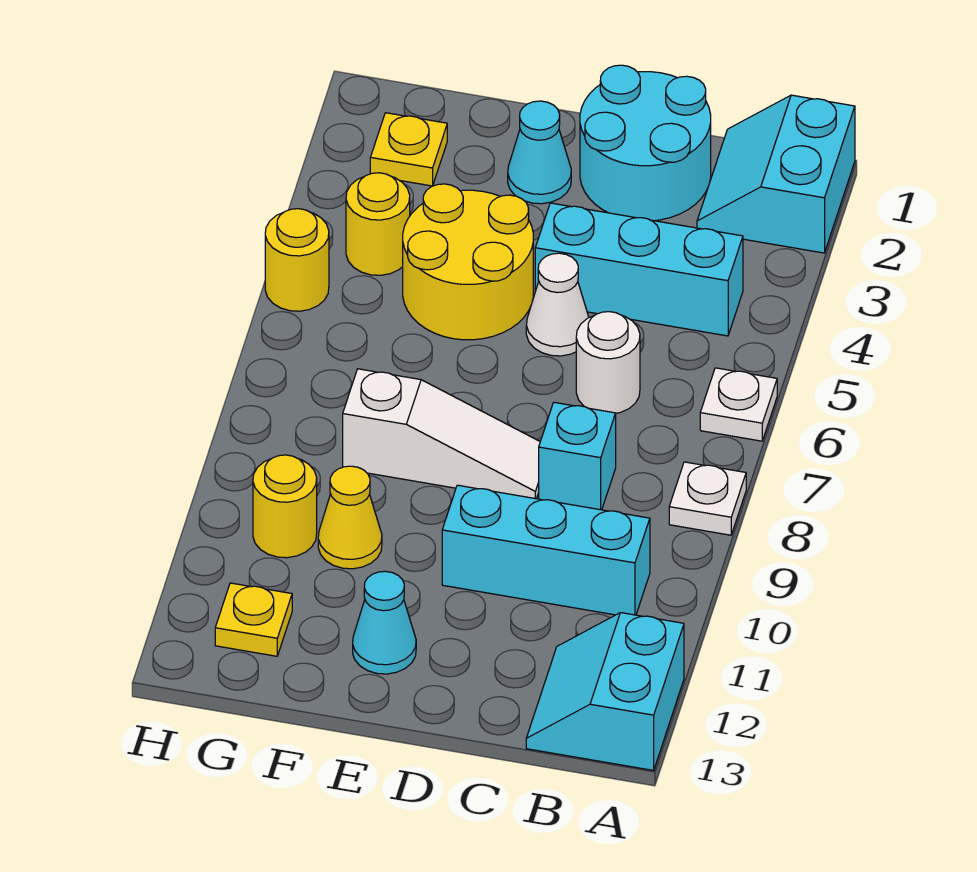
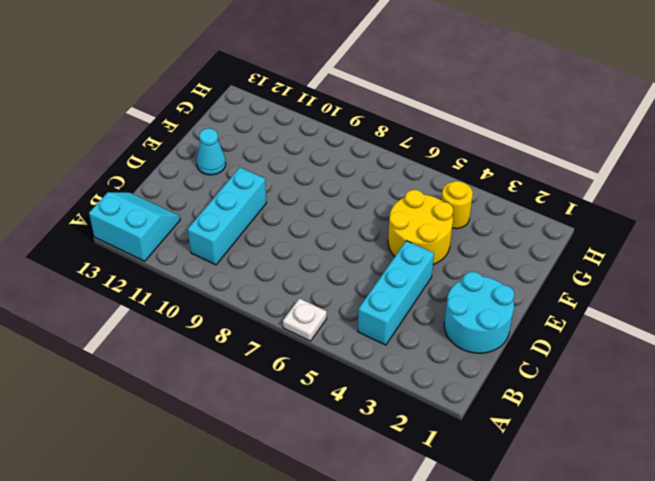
none -> cyan 2x2 slope [697,95,855,253]
none -> white 1x1 plate [669,462,746,535]
none -> white 1x1 round brick [576,312,640,413]

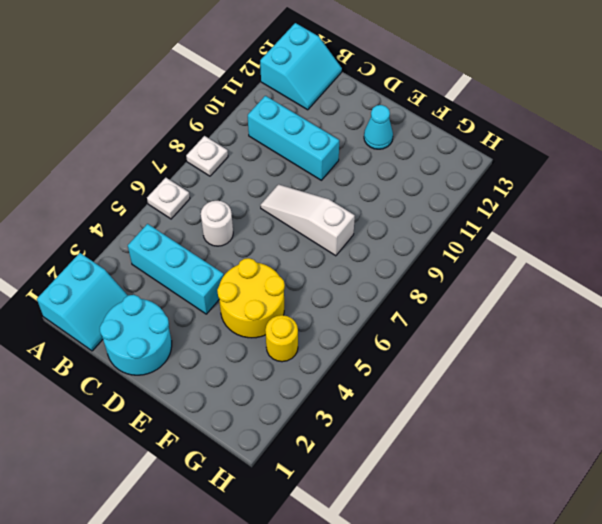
none -> cyan 1x1 brick [539,402,616,510]
none -> white 1x1 cone [526,253,589,356]
none -> cyan 1x1 cone [508,101,571,204]

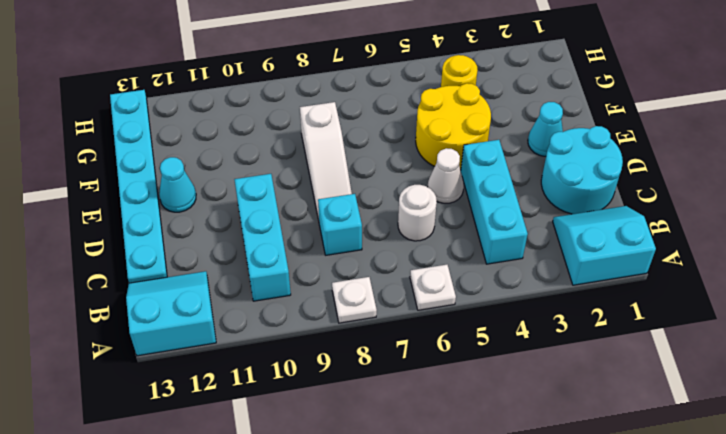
cyan 1x6 plate [110,90,167,283] -> none
none -> yellow 1x1 cone [318,466,382,569]
none -> yellow 1x1 plate [370,113,447,186]
none -> yellow 1x1 round brick [253,455,317,558]

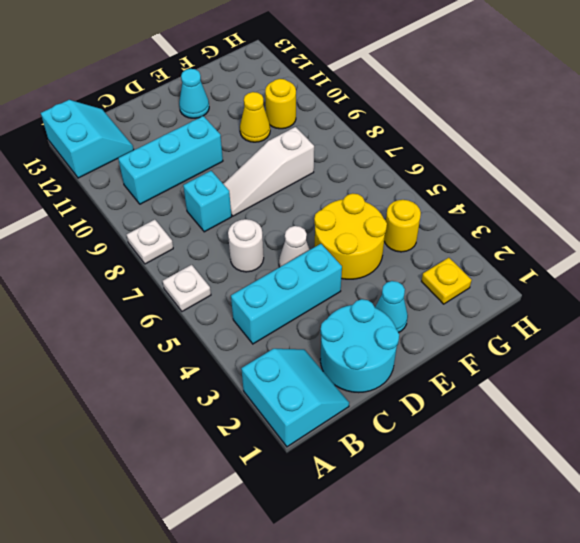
none -> yellow 1x1 plate [215,583,292,656]
none -> yellow 1x1 round brick [265,209,329,311]

